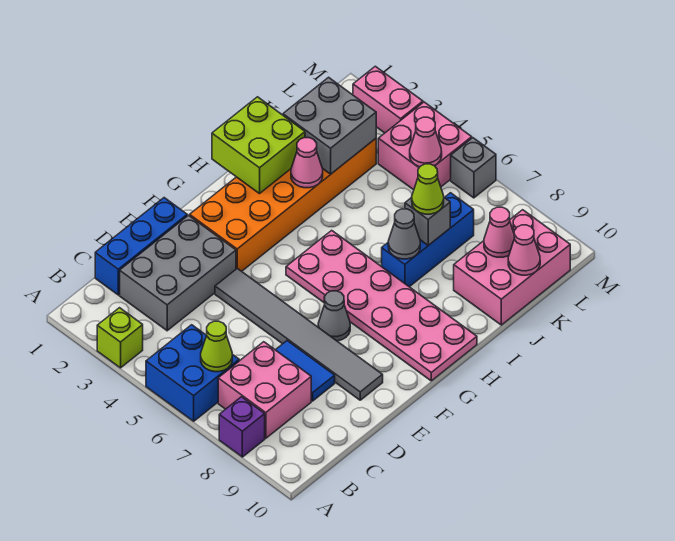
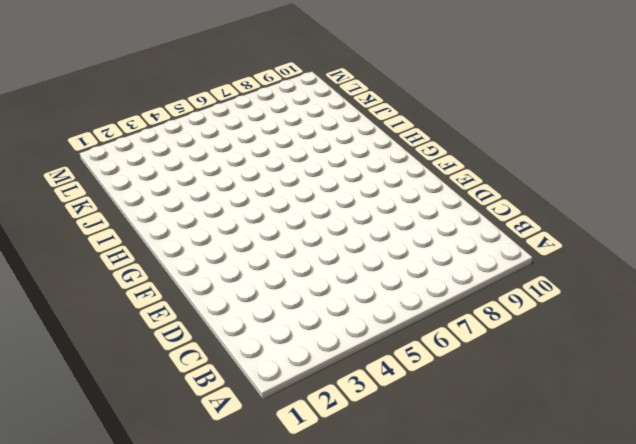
none -> lime 1x1 brick [97,308,143,368]
none -> blue 2x2 brick [146,325,239,421]
none -> purple 1x1 brick [219,397,265,457]

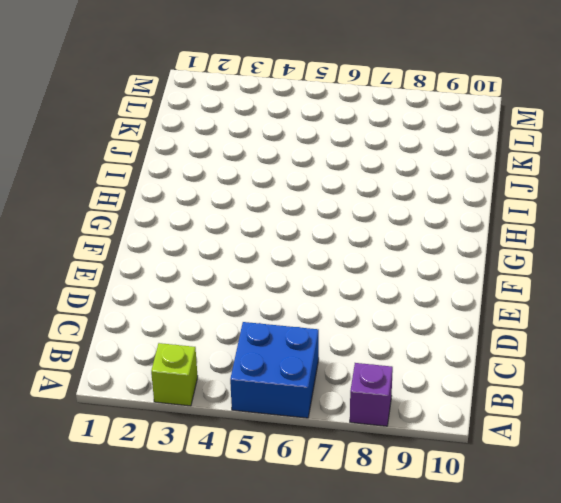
none -> pink 2x2 brick [218,342,311,438]
none -> blue 1x3 brick [95,198,187,295]
none -> grey 2x3 brick [120,215,236,331]

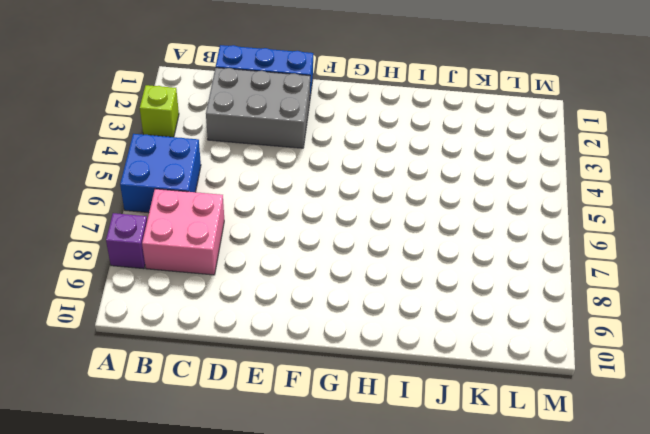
none -> blue 1x2 tile [276,341,335,401]
none -> grey 1x6 tile [215,268,383,400]
none -> orange 2x6 brick [190,139,376,271]

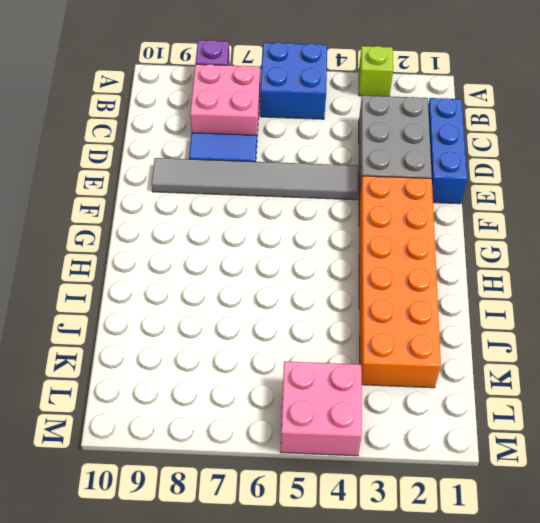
none -> grey 1x1 cone [318,291,350,341]
none -> pink 2x6 plate [286,230,477,381]
none -> blue 1x3 brick [382,193,474,287]

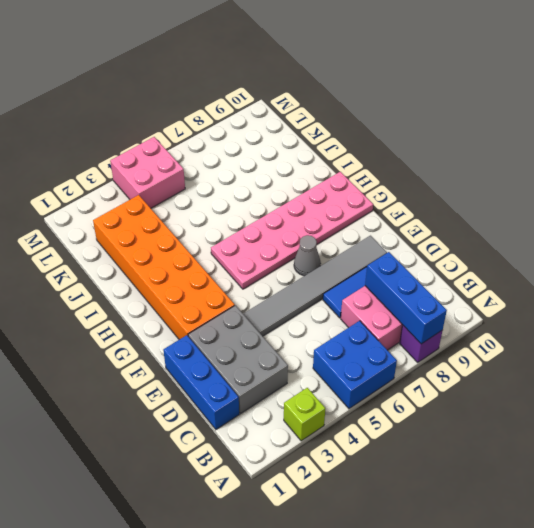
blue 1x3 brick [365,252,447,344] -> blue 1x3 brick moved to [382,193,474,287]
none -> pink 2x3 brick [454,210,570,325]
none -> pink 1x2 brick [353,66,423,133]
none -> grey 1x1 brick [451,138,496,198]

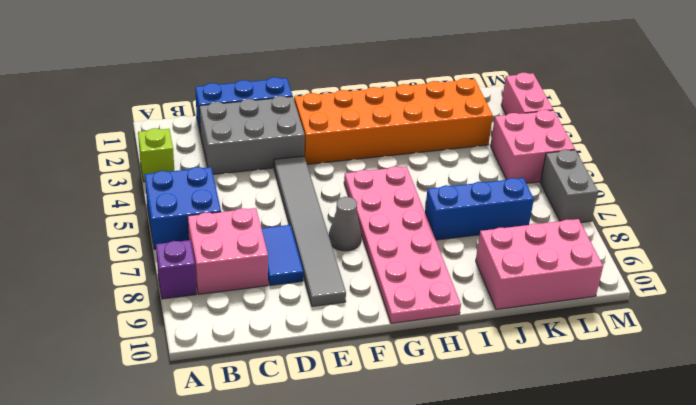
grey 1x2 brick [540,150,598,223] -> grey 1x1 brick [451,138,496,198]
none -> lime 1x1 cone [201,321,232,372]
none -> lime 2x2 brick [212,97,305,194]
none -> pink 1x1 cone [291,138,323,188]

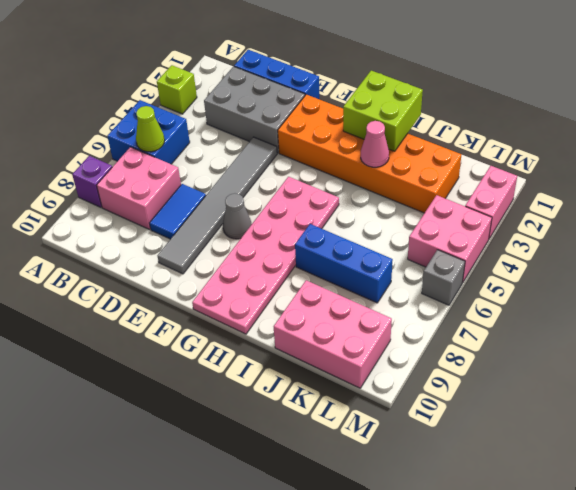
none -> grey 1x1 cone [388,209,420,259]
none -> grey 2x2 brick [283,77,376,174]
none -> grey 1x1 brick [405,198,450,245]

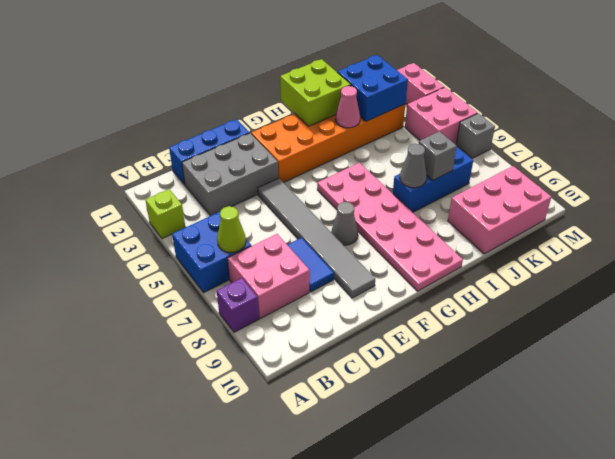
blue 2x2 brick [337,55,408,121] -> grey 2x2 brick [283,77,376,174]
none -> pink 1x1 cone [484,207,514,257]
none -> pink 1x1 cone [508,225,540,275]
none -> pink 1x1 cone [410,117,442,167]

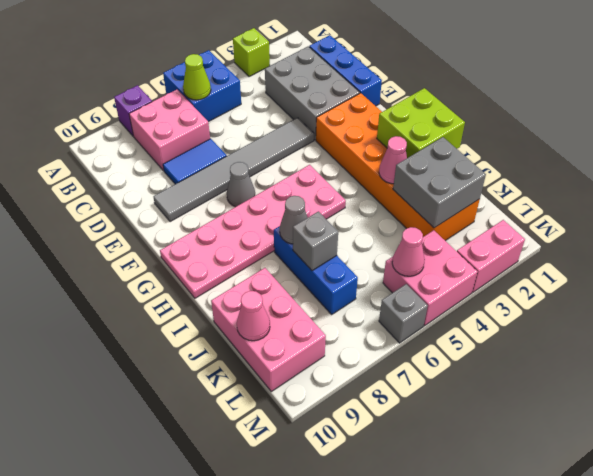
none -> pink 1x1 cone [484,207,514,257]
none -> lime 1x1 cone [412,164,444,214]

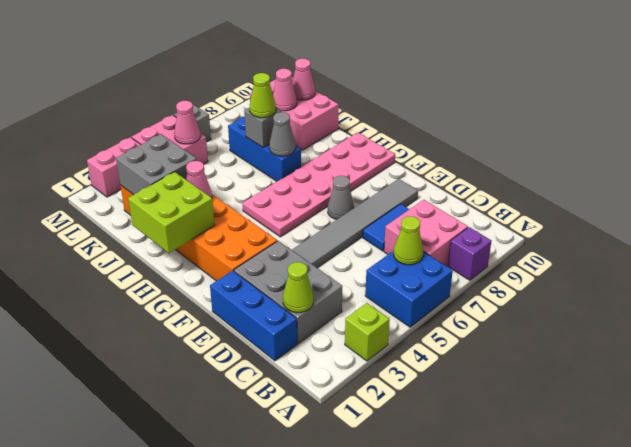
lime 1x1 cone [283,262,313,313] -> none

